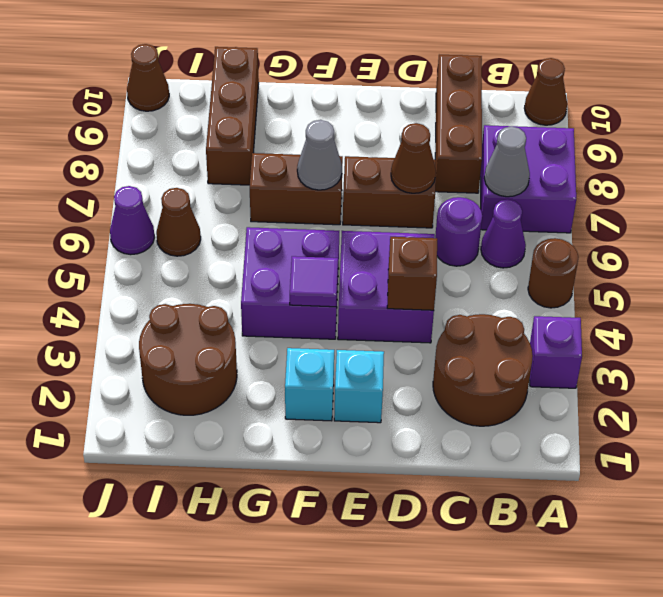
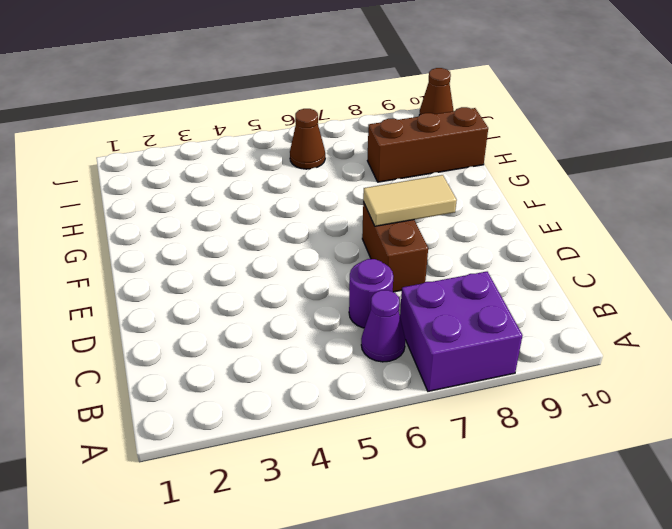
tan 1x2 tile [363,175,457,226] -> none
none -> purple 1x1 brick [530,316,582,388]
none -> brown 1x1 round brick [528,238,579,308]
none -> brown 1x1 cone [524,58,567,125]

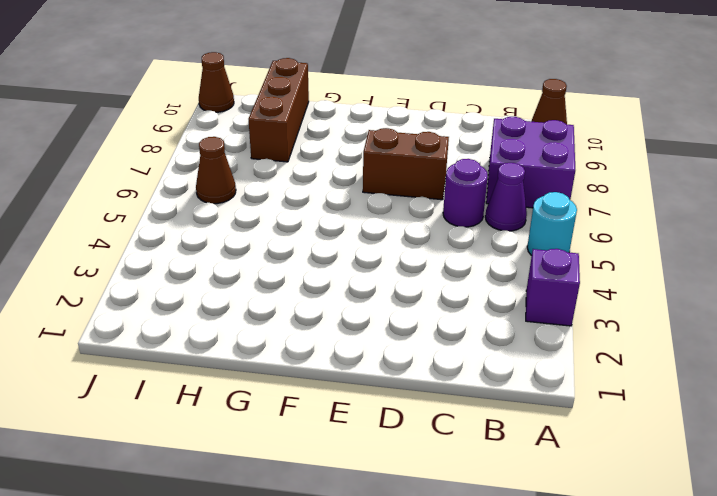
cyan 1x1 round brick [527,192,577,256] -> brown 1x1 round brick [528,238,579,308]
none -> brown 2x2 round brick [433,314,533,426]
none -> brown 1x3 brick [435,55,482,193]
none -> purple 2x2 brick [338,231,435,343]

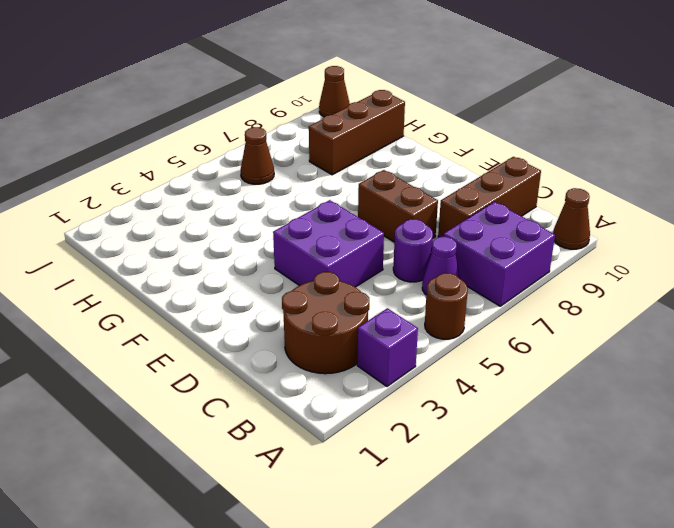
none -> cyan 1x1 brick [334,350,384,423]
none -> cyan 1x1 brick [285,348,334,421]
none -> purple 2x2 brick [241,227,339,339]

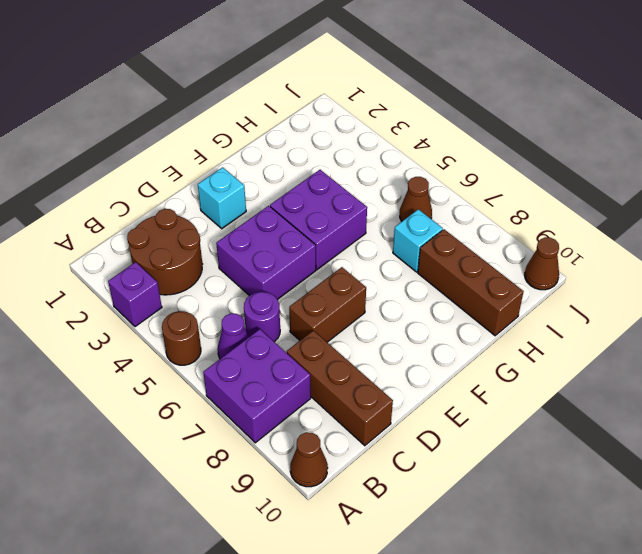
cyan 1x1 brick [393,209,443,272] -> cyan 1x1 brick moved to [285,348,334,421]
none -> brown 1x2 brick [250,153,343,225]
none -> brown 2x2 round brick [139,304,237,415]
none -> purple 1x1 cone [110,186,155,255]

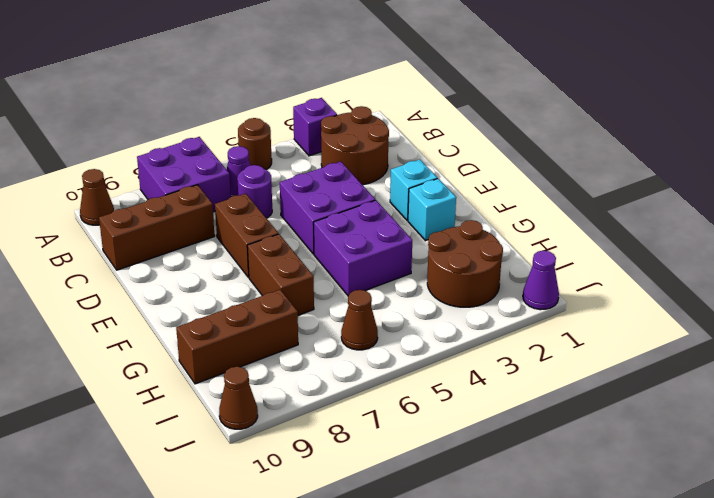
purple 1x1 cone [523,251,559,310] -> purple 1x1 cone moved to [110,186,155,255]
none -> grey 1x1 cone [484,126,530,197]
none -> brown 1x1 brick [387,237,437,310]
none -> brown 1x1 cone [391,123,436,193]

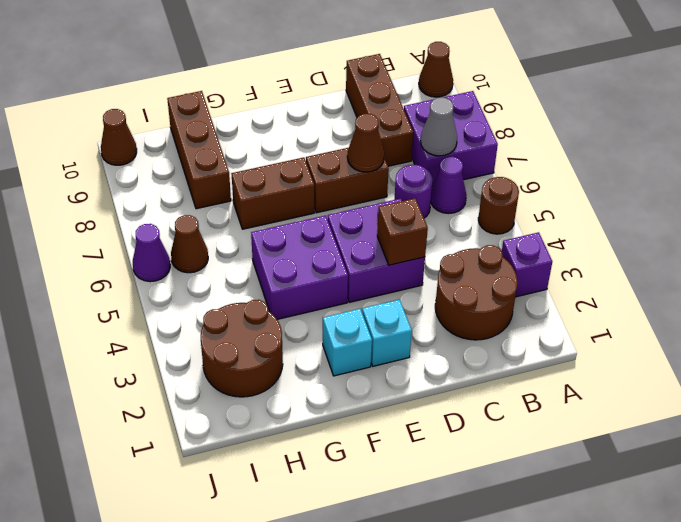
none -> purple 1x1 tile [290,256,338,307]
none -> grey 1x1 cone [297,120,342,190]

